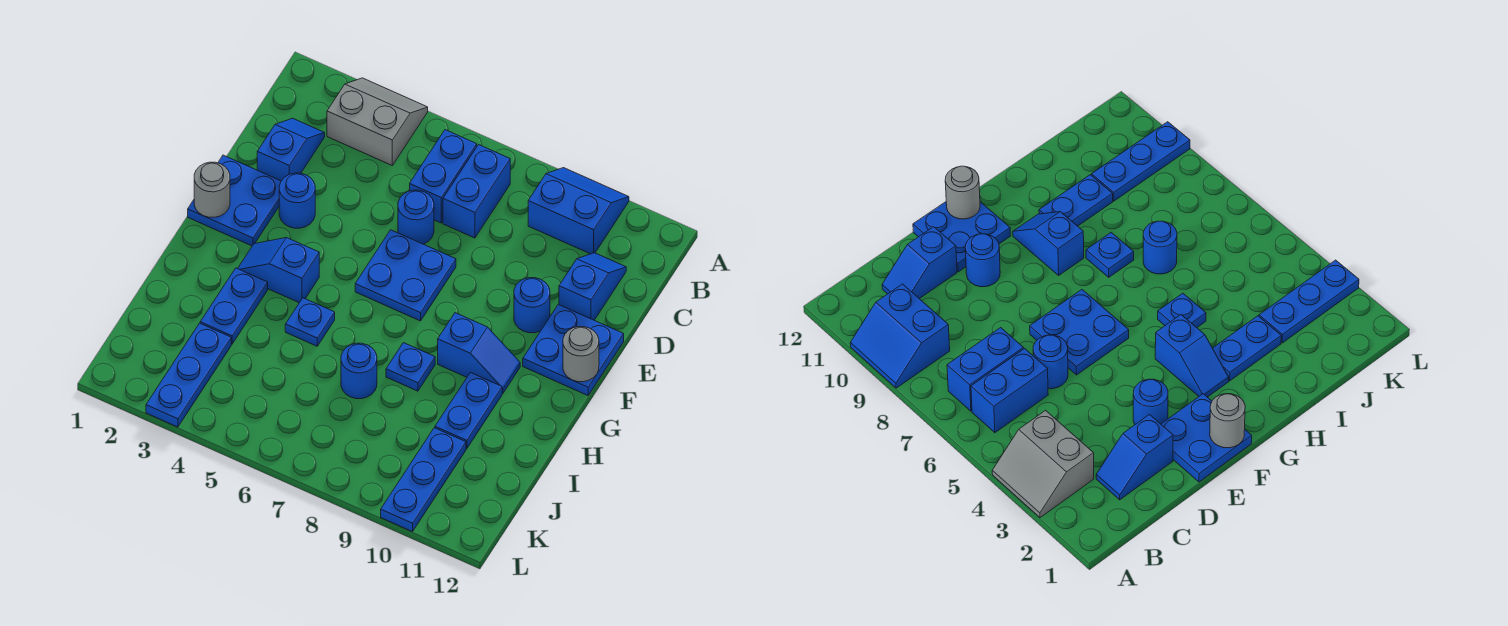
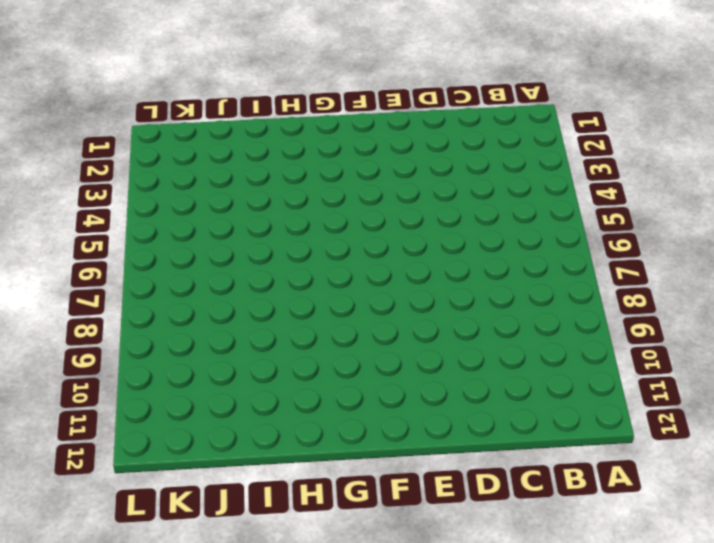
none -> grey 2x2 slope [327,78,428,165]
none -> blue 2x2 slope [528,168,629,254]
none -> blue 1x2 brick [410,130,477,223]

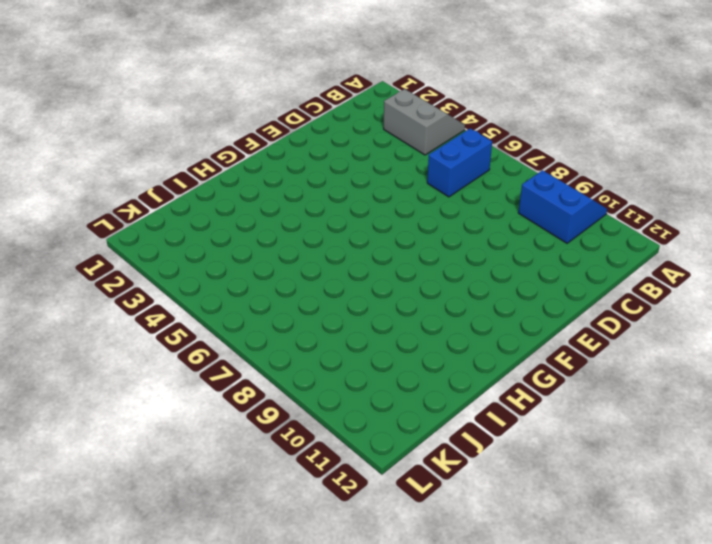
none -> blue 1x2 brick [443,145,510,238]
none -> blue 1x2 slope [257,118,325,181]
none -> blue 1x2 slope [559,253,626,320]

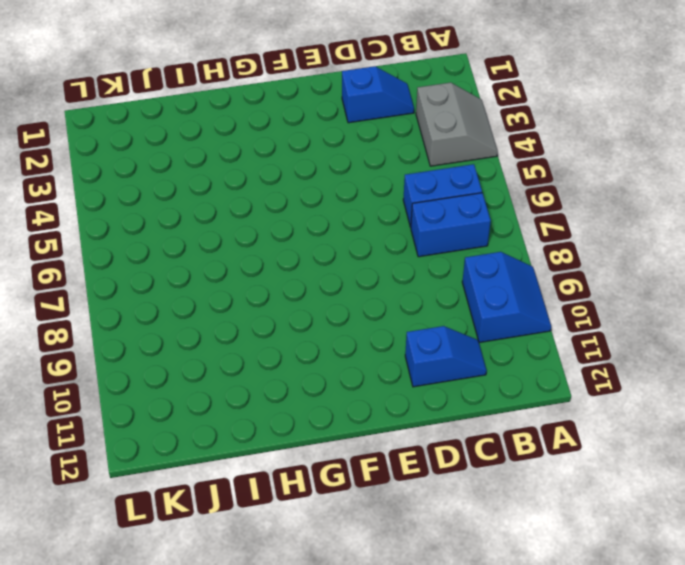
none -> blue 1x1 round brick [398,190,434,244]
none -> blue 2x2 plate [188,155,281,246]
none -> blue 1x1 round brick [279,173,315,228]

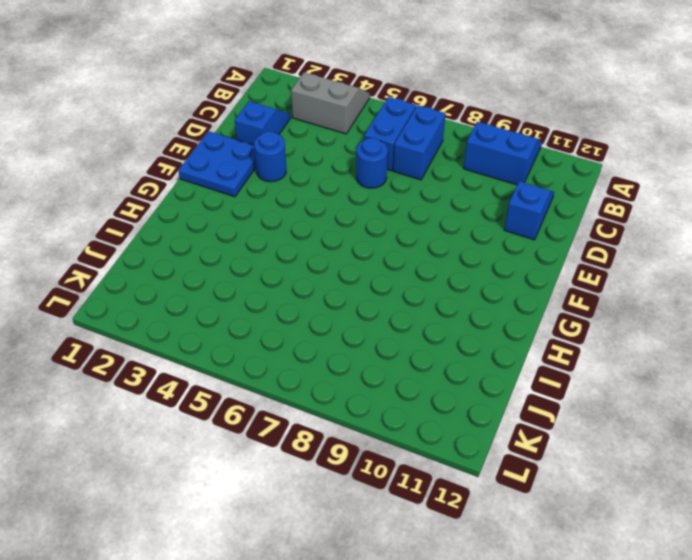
none -> blue 2x2 plate [355,230,456,321]
none -> blue 1x1 round brick [514,278,550,333]
none -> blue 2x2 plate [523,304,624,395]

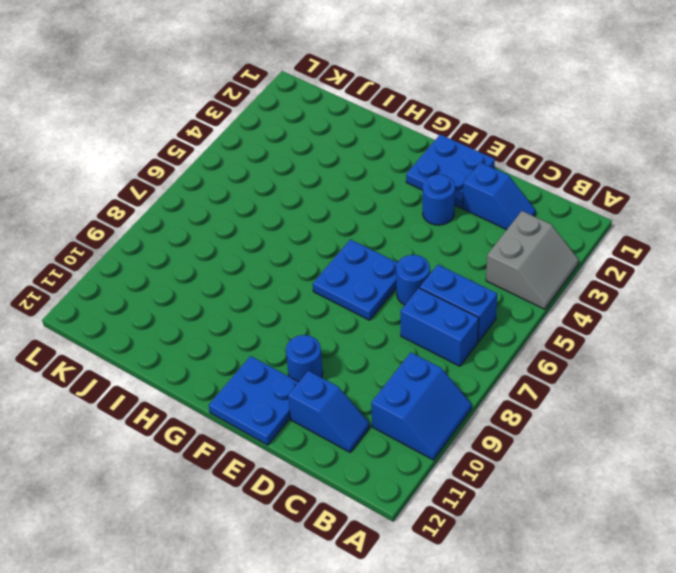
none -> blue 1x2 slope [238,238,319,303]
none -> blue 1x2 slope [438,313,520,393]
none -> blue 1x2 plate [200,268,268,344]

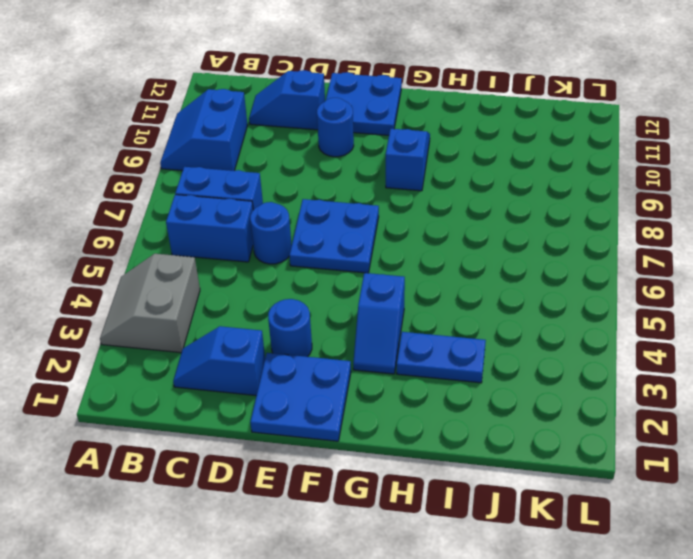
none -> blue 1x1 plate [285,298,335,346]
none -> blue 1x1 plate [386,343,435,391]
none -> blue 1x2 plate [435,373,502,449]

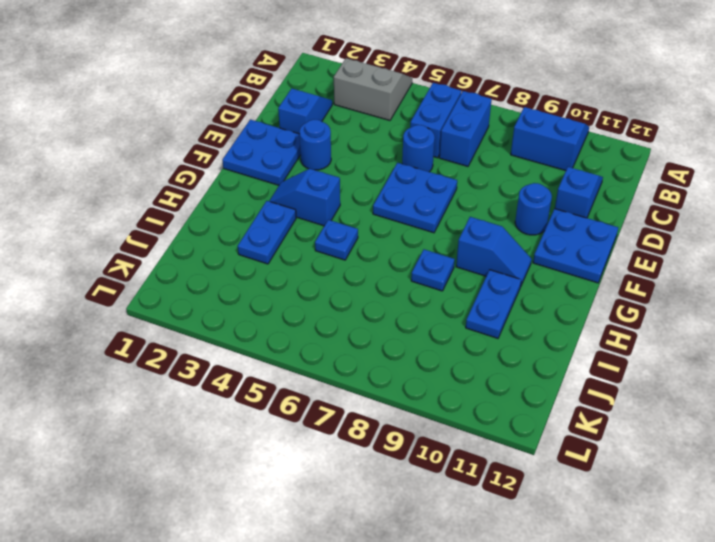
none -> blue 1x1 round brick [341,343,377,399]
none -> blue 1x3 plate [146,323,231,427]
none -> blue 1x3 plate [381,428,466,532]

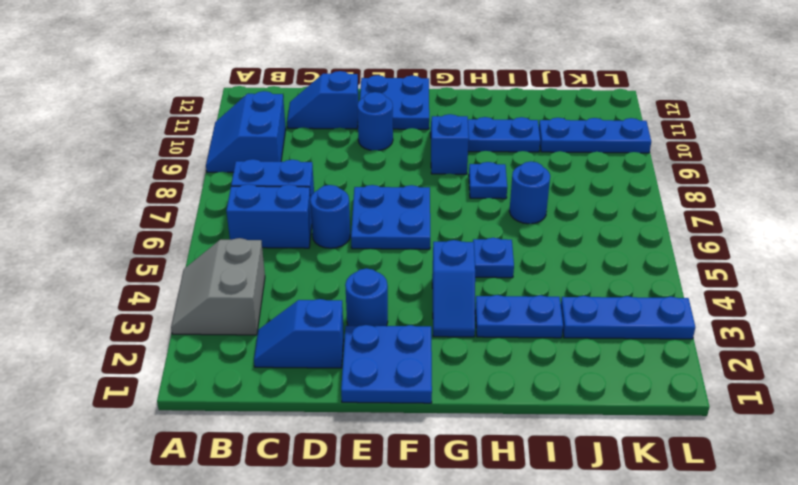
none -> grey 1x1 round brick [194,162,230,217]
none -> grey 1x1 round brick [563,326,599,382]

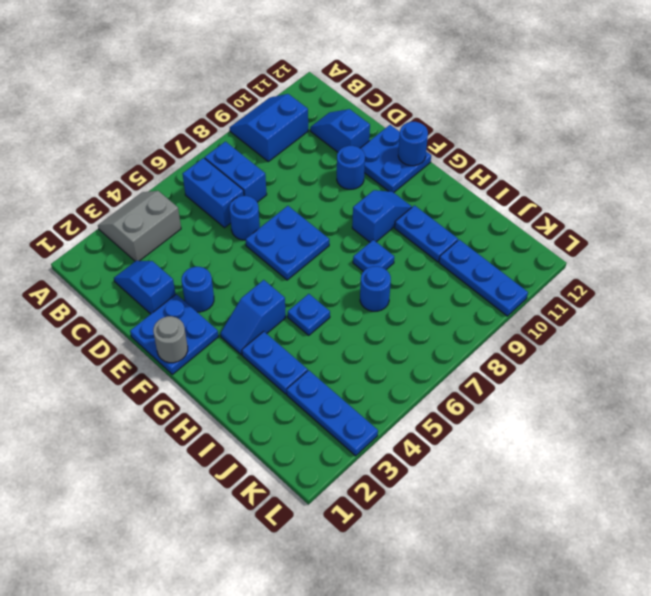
blue 1x1 round brick [398,122,428,166] -> grey 1x1 round brick [563,326,599,382]

